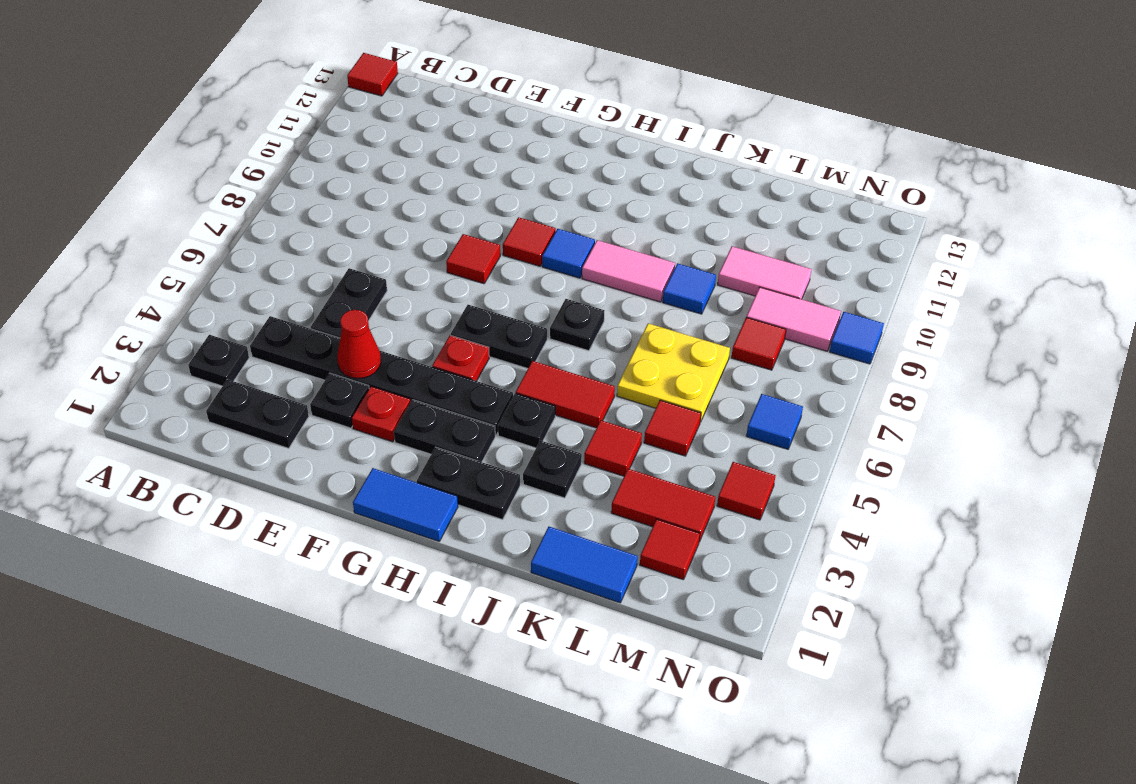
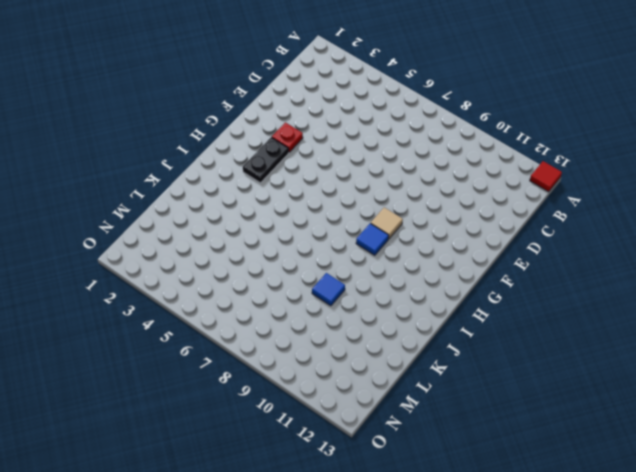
tan 1x1 tile [371,207,403,239] -> red 1x1 tile [503,217,556,266]
none -> black 1x1 plate [188,335,249,386]
none -> black 1x2 plate [206,379,309,448]
none -> black 1x6 plate [250,316,513,435]
none -> black 1x2 plate [311,268,387,338]

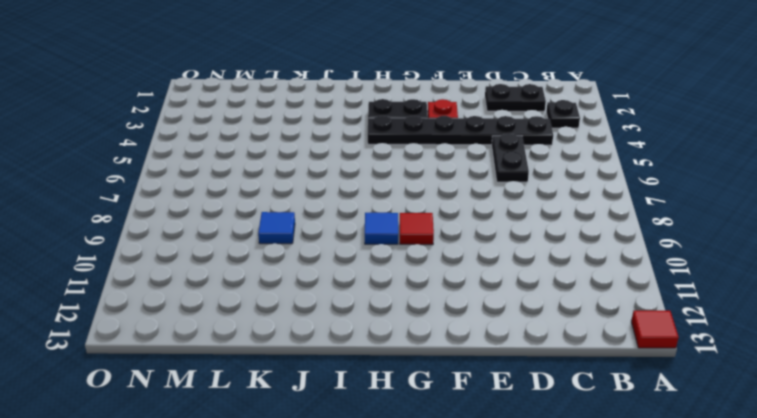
none -> black 1x1 plate [310,373,369,428]
none -> red 1x1 tile [446,234,500,284]
none -> blue 1x2 tile [353,468,458,541]
none -> red 1x1 plate [432,335,489,381]

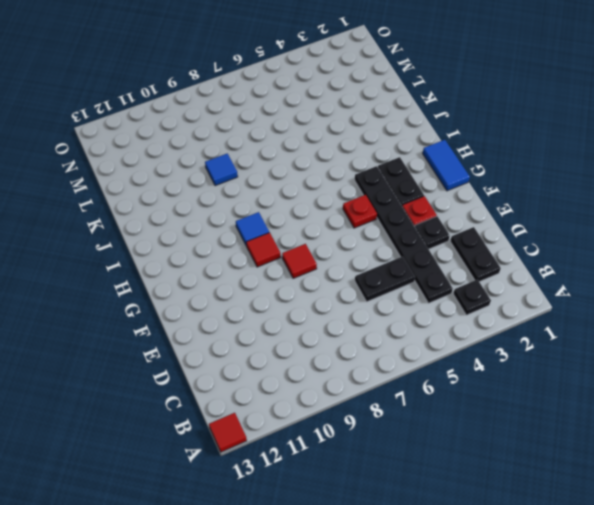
none -> black 1x2 plate [451,305,547,369]
none -> black 1x2 plate [417,447,520,520]
none -> black 1x1 plate [498,393,555,448]
none -> red 1x2 tile [516,361,615,428]

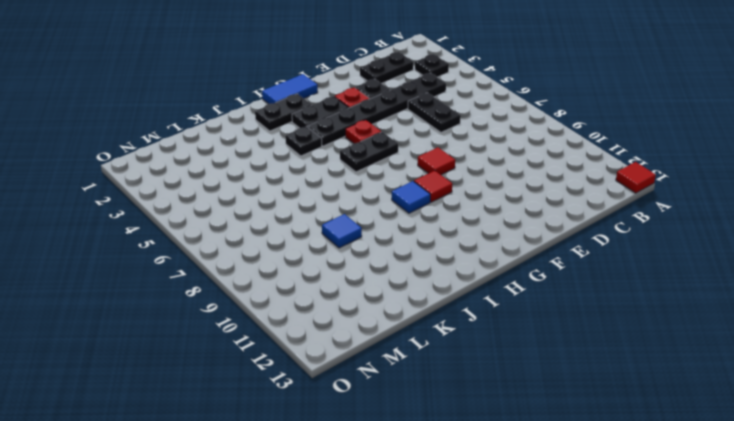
none -> red 1x2 tile [516,361,615,428]
none -> black 1x1 plate [550,299,604,351]
none -> pink 1x2 tile [582,240,675,302]
none -> black 1x1 plate [523,441,582,498]

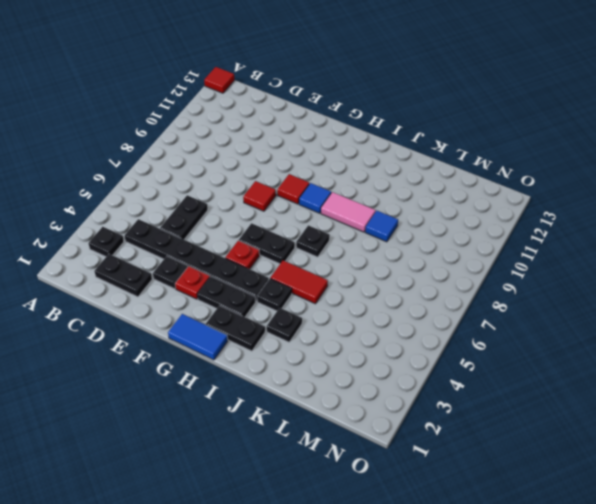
none -> blue 1x2 tile [531,527,637,603]
none -> red 1x1 tile [584,420,642,476]
none -> yellow 2x2 plate [617,323,730,422]
none -> red 1x2 tile [611,469,715,542]

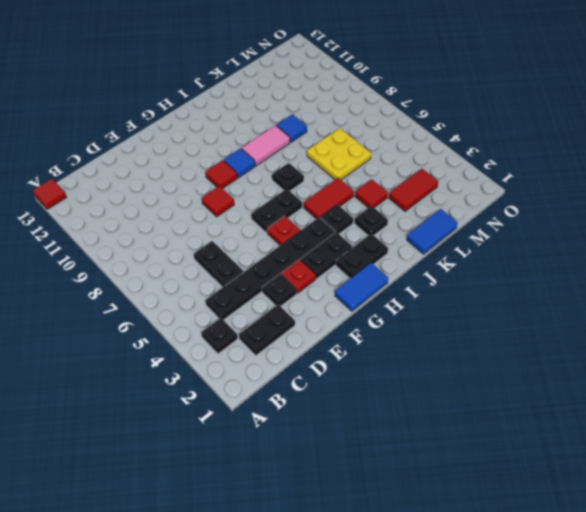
none -> red 1x1 tile [644,400,701,456]
none -> pink 1x2 tile [718,246,812,299]
none -> red 1x1 tile [640,519,700,580]
none -> red 1x1 tile [732,317,786,370]

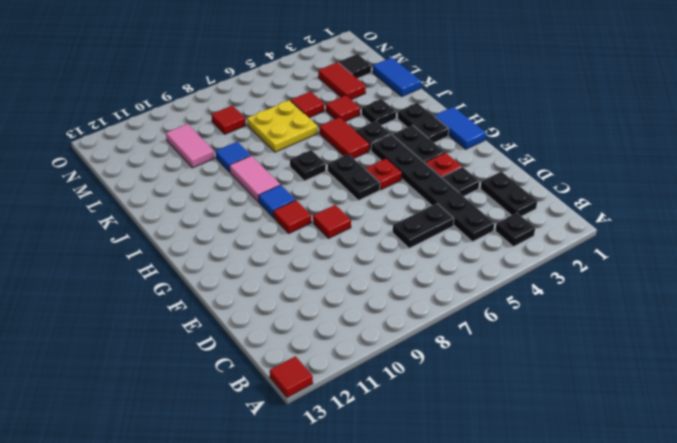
black 1x1 tile [339,54,371,79] -> red 1x1 tile [640,519,700,580]
none -> pink 1x2 tile [747,287,841,351]
none -> red 1x1 tile [717,462,776,520]
none -> blue 1x1 tile [746,394,803,449]
none -> blue 1x1 tile [830,312,884,364]

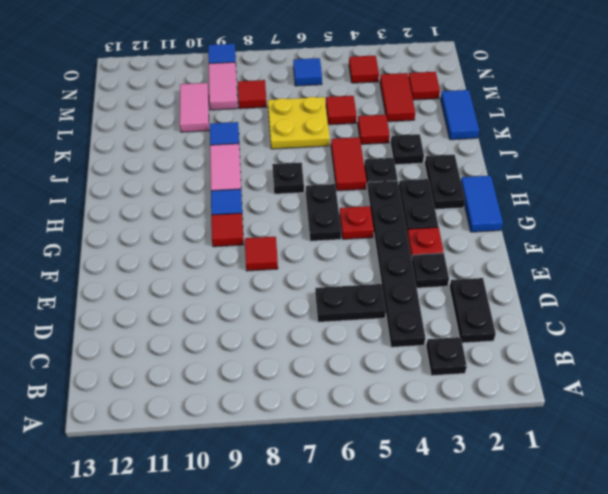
none -> red 1x1 tile [347,53,398,96]
none -> red 1x1 cone [337,310,381,379]

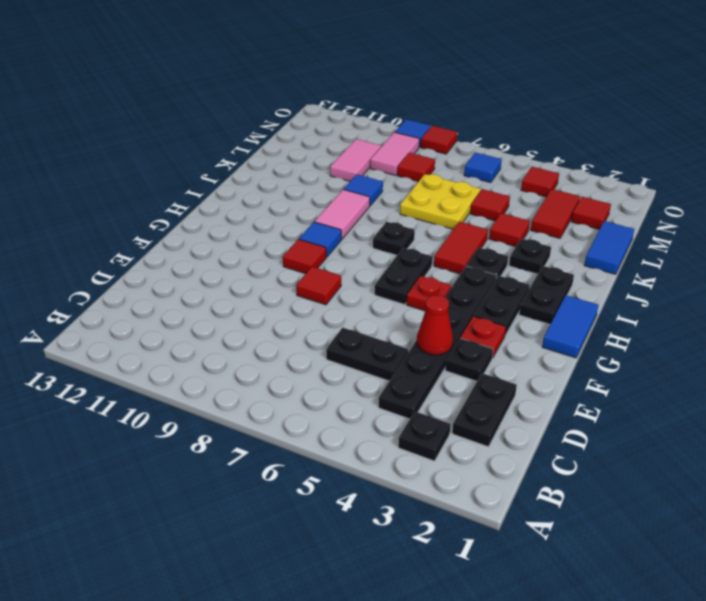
red 1x1 tile [421,126,457,154] -> red 1x1 tile moved to [347,53,398,96]

